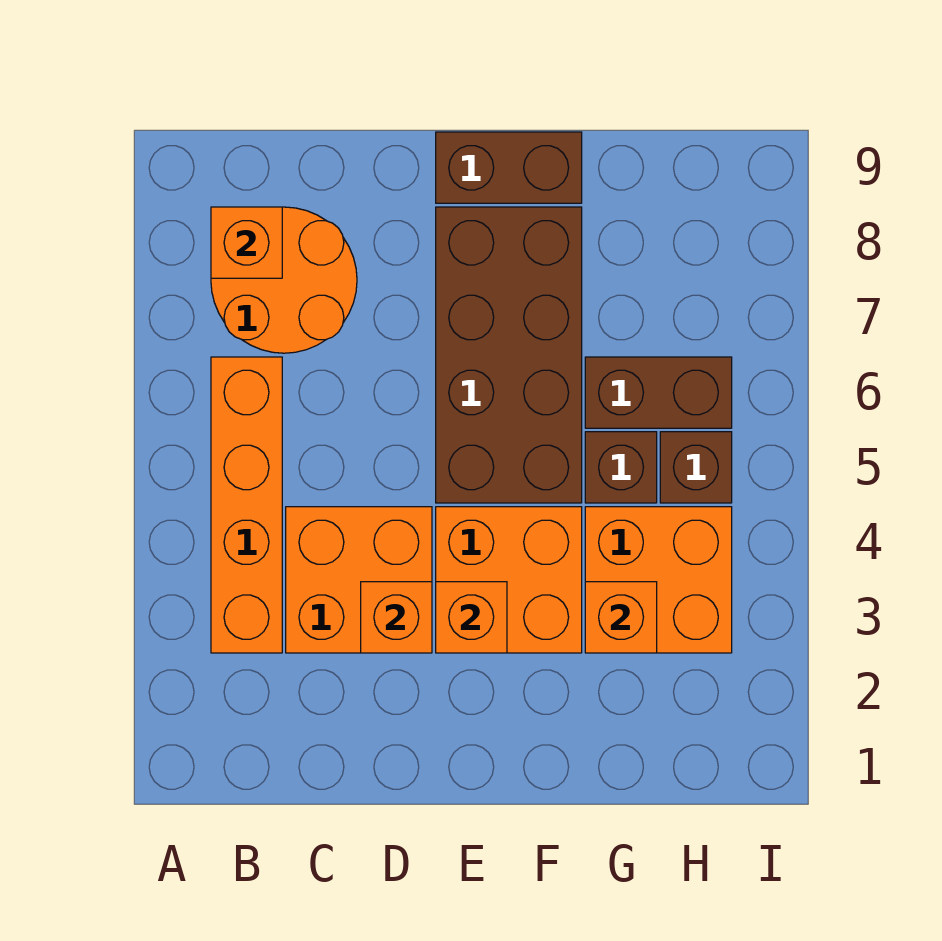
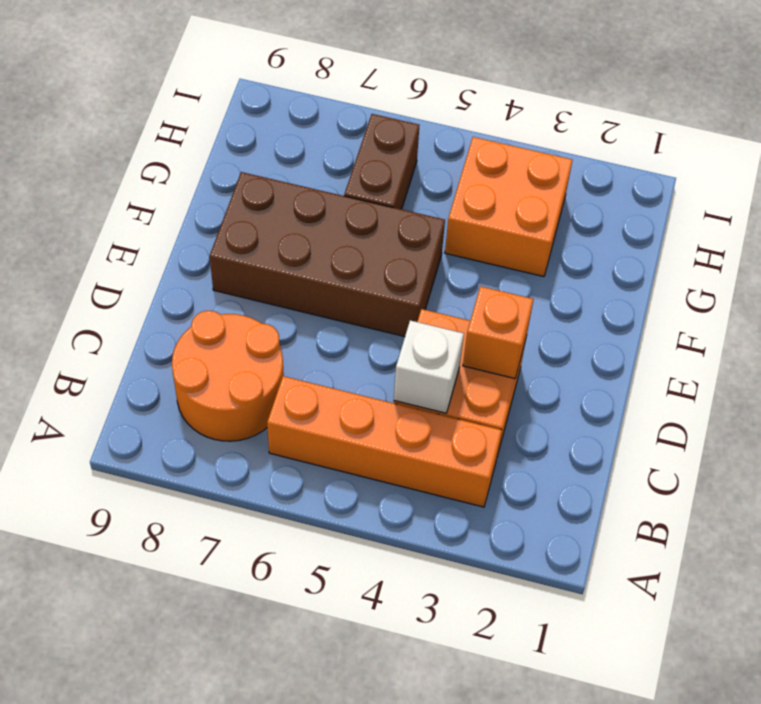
white 1x1 brick [394,320,464,413] -> none
none -> orange 2x2 brick [436,507,582,653]
none -> brown 1x2 brick [436,132,582,203]
none -> brown 1x1 brick [585,432,657,503]

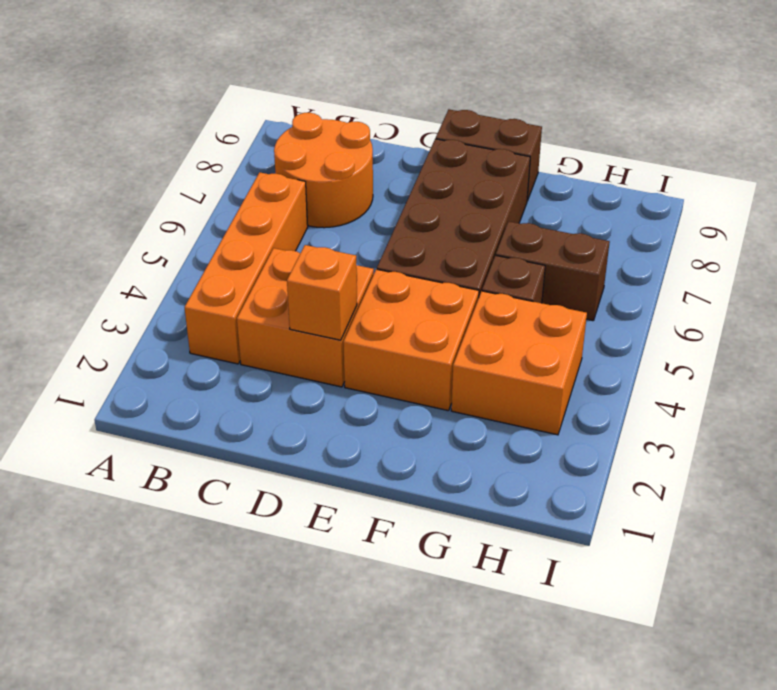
none -> brown 1x1 brick [660,432,732,503]
none -> orange 1x1 brick [211,207,282,278]
none -> orange 1x1 brick [436,582,507,653]

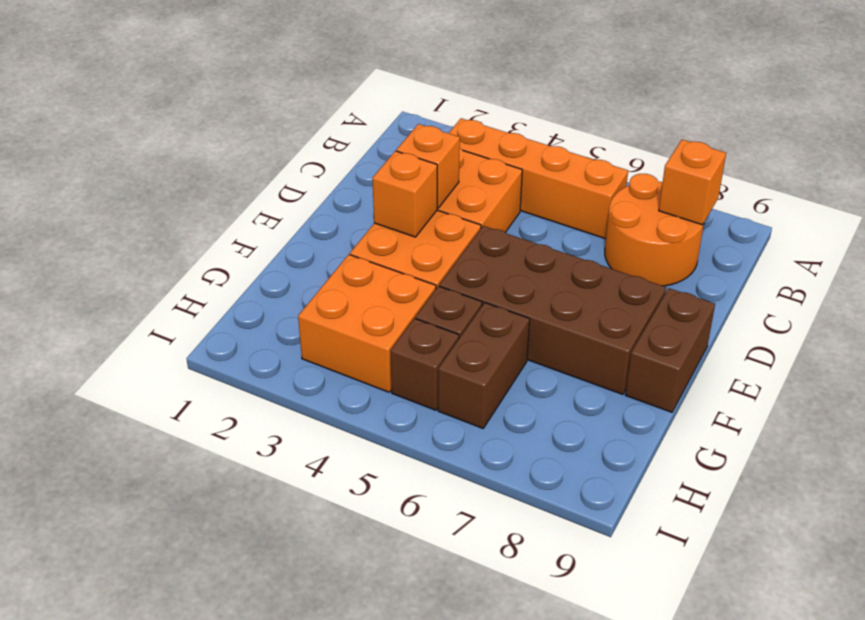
none -> orange 1x1 brick [585,582,657,653]

